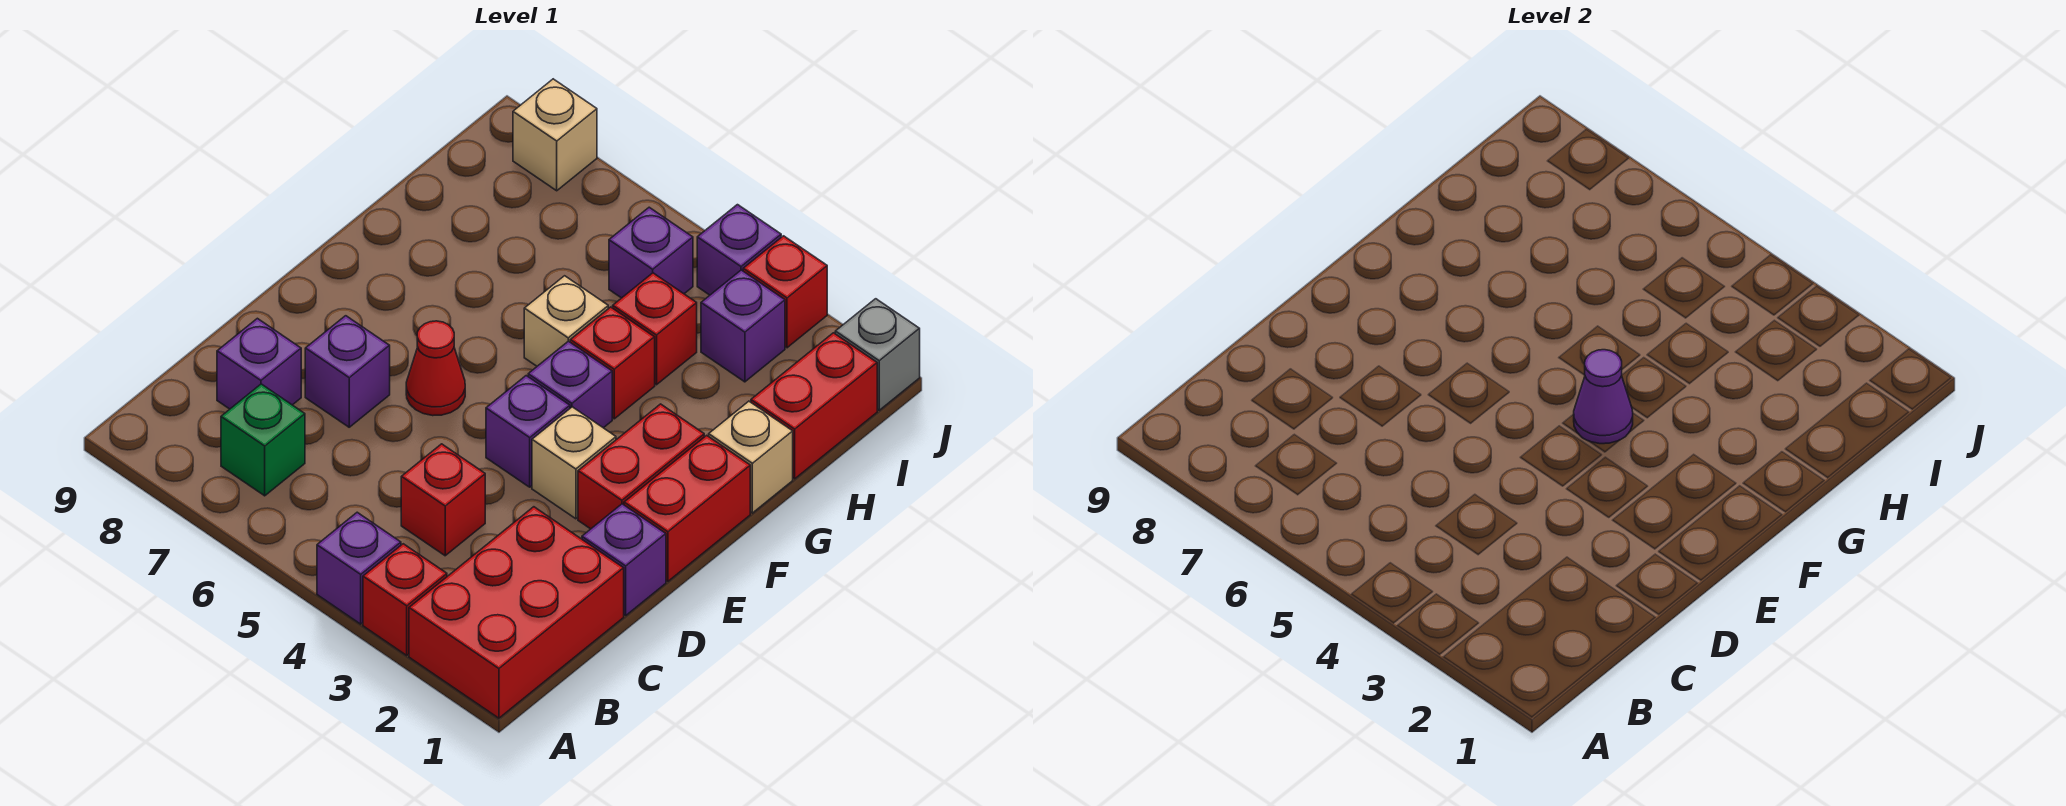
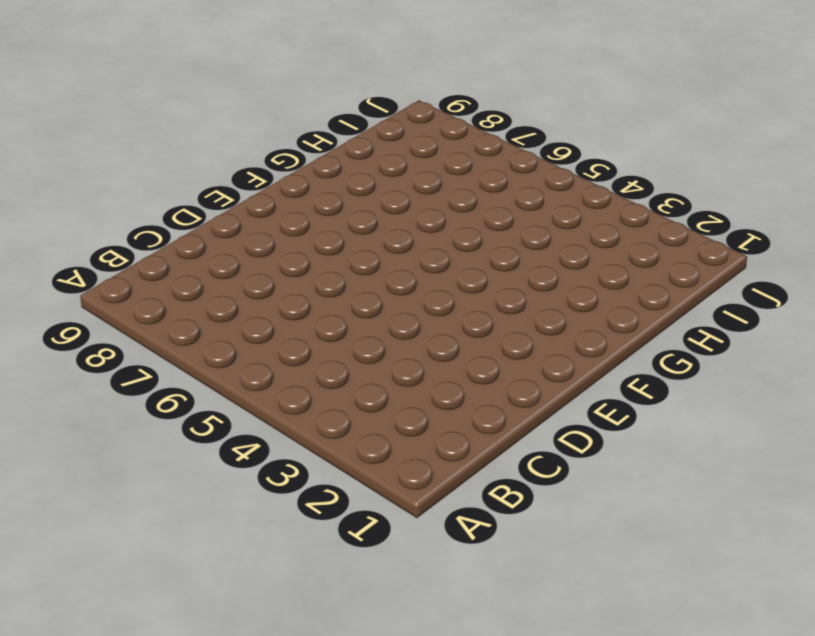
none -> red 2x3 brick [409,507,624,718]
none -> red 1x1 brick [363,544,447,655]
none -> purple 1x1 brick [317,512,401,624]

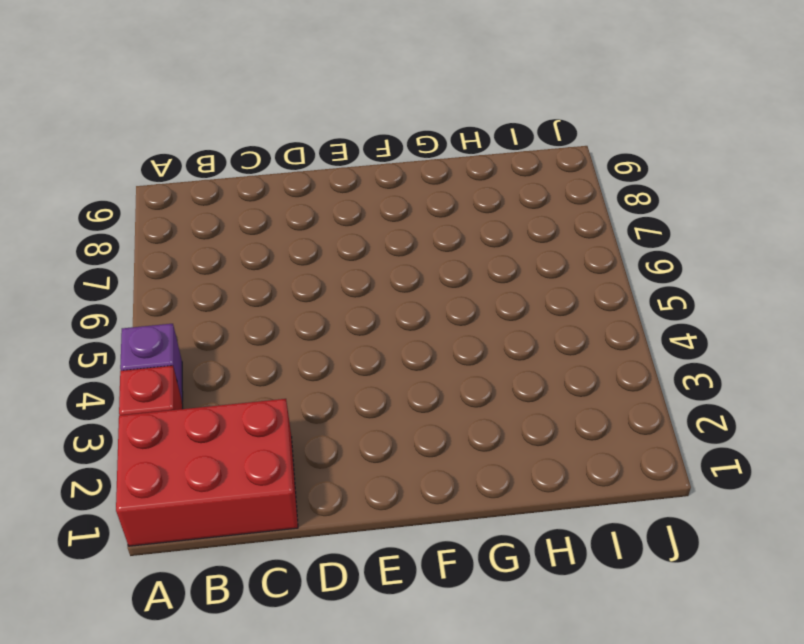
none -> green 1x1 brick [221,384,305,496]
none -> red 1x1 brick [401,444,485,556]
none -> purple 1x1 brick [217,318,301,409]

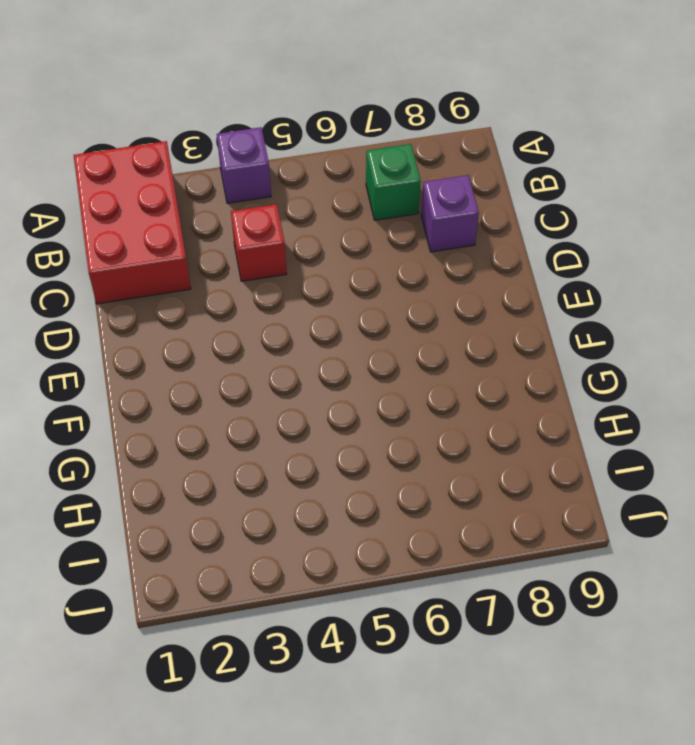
none -> red 1x1 brick [363,544,447,655]
none -> purple 1x1 brick [582,504,666,616]
none -> purple 1x1 brick [305,316,390,427]

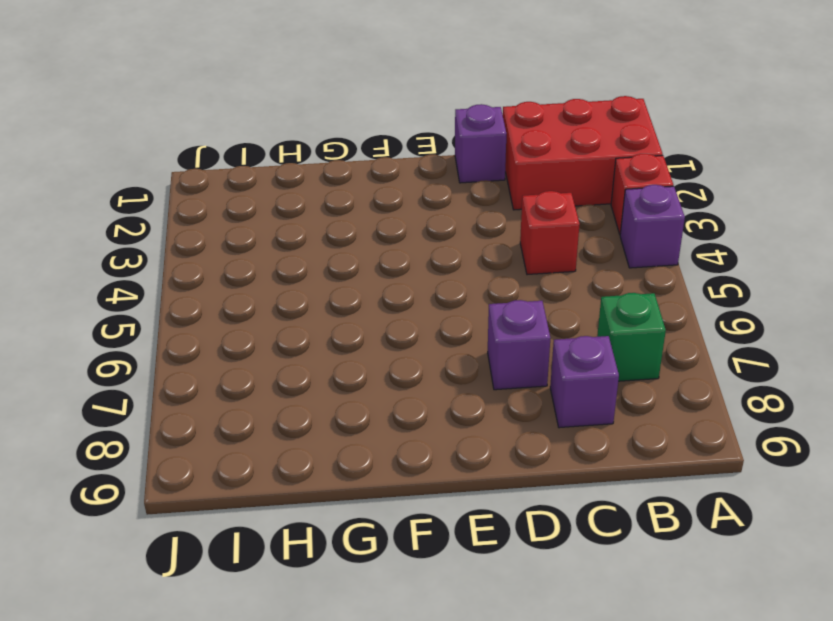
none -> red 1x2 brick [624,435,750,581]
none -> red 1x2 brick [578,404,704,529]
none -> tan 1x1 brick [532,407,616,519]

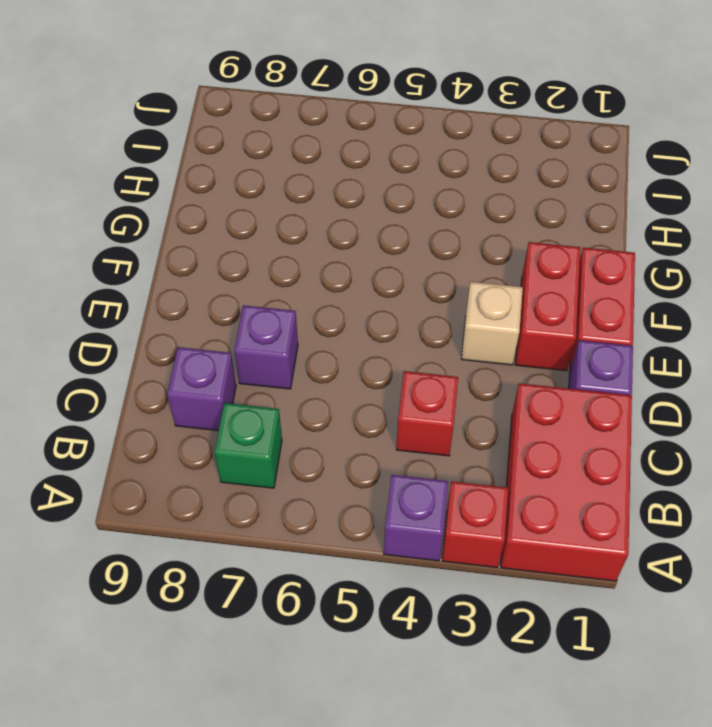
none -> purple 1x1 brick [486,376,570,487]
none -> red 1x1 cone [406,321,465,416]
none -> purple 1x1 brick [528,341,612,428]

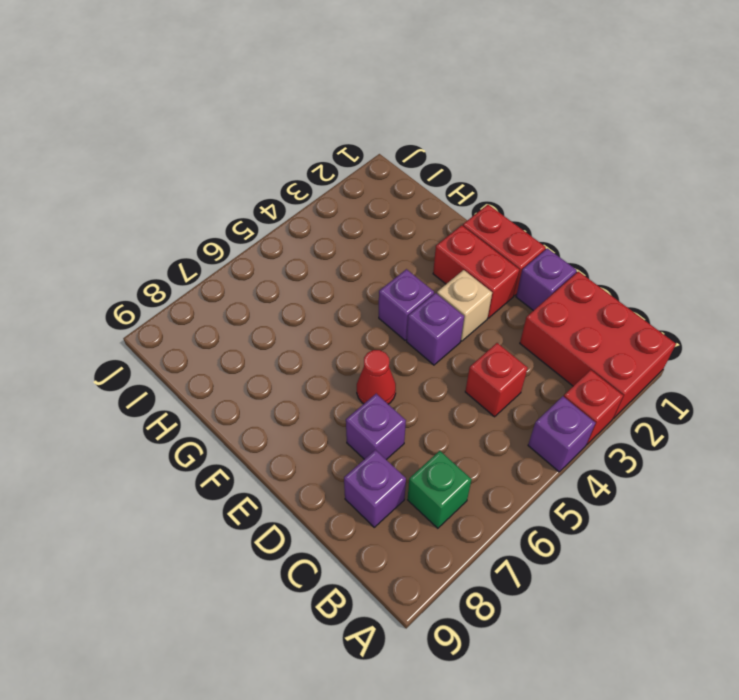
none -> tan 1x1 brick [709,401,793,513]
none -> red 1x1 brick [570,307,655,419]
none -> tan 1x1 brick [524,276,608,366]

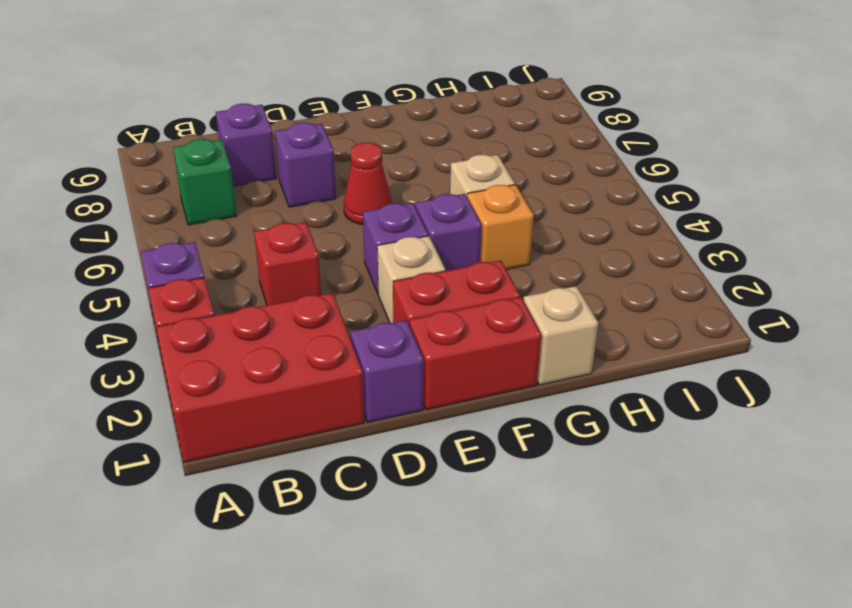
orange 1x1 brick [467,185,534,269] -> red 1x1 brick [570,307,655,419]
none -> red 1x2 brick [751,333,877,479]
none -> red 1x1 brick [613,273,697,385]
none -> purple 1x1 brick [701,270,785,382]

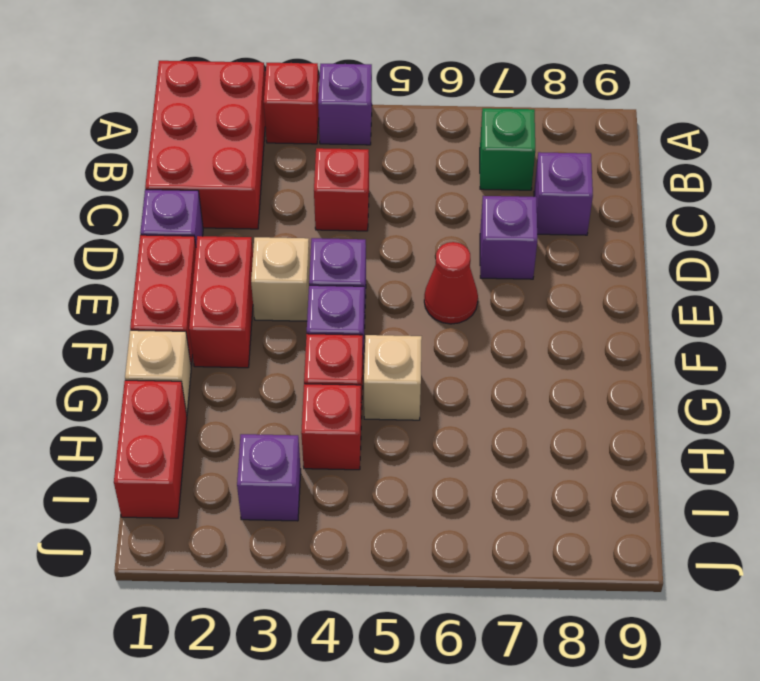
none -> purple 1x1 brick [609,207,693,298]
none -> grey 1x1 brick [835,299,920,410]
none -> red 1x1 brick [743,236,827,348]

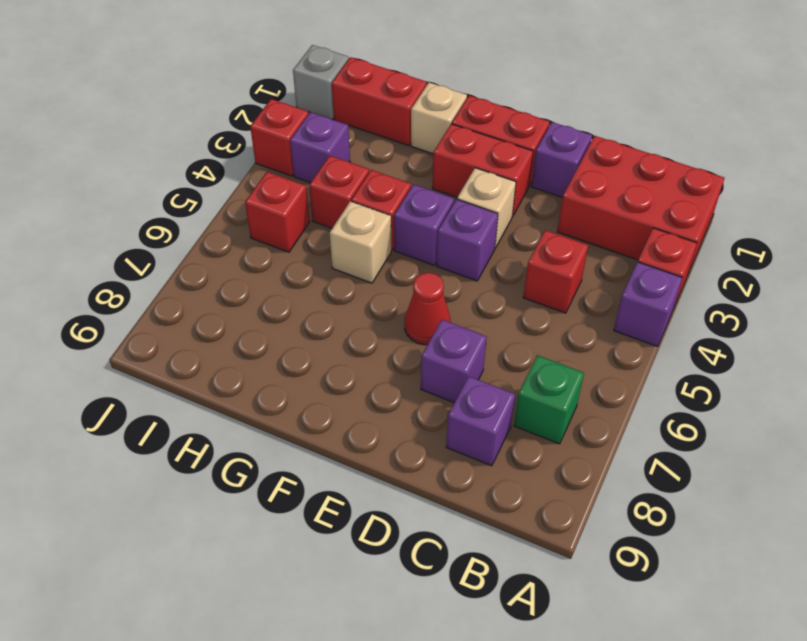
red 1x1 brick [245,172,310,252] -> purple 1x1 brick [609,207,693,298]
none -> purple 1x1 brick [697,205,781,295]
none -> tan 1x1 brick [513,79,597,191]
none -> purple 1x1 cone [1574,350,1633,444]

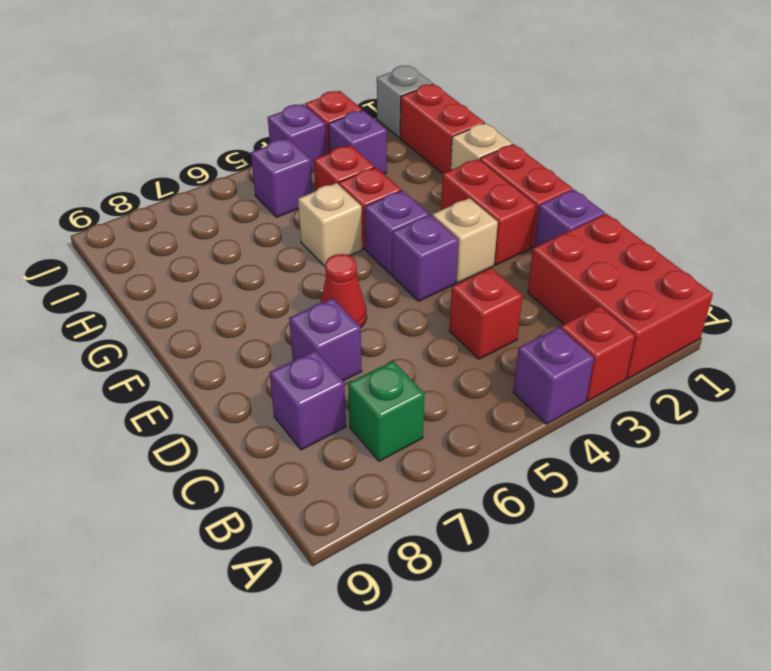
none -> tan 1x1 brick [513,79,597,191]
none -> purple 1x1 cone [1574,350,1633,444]

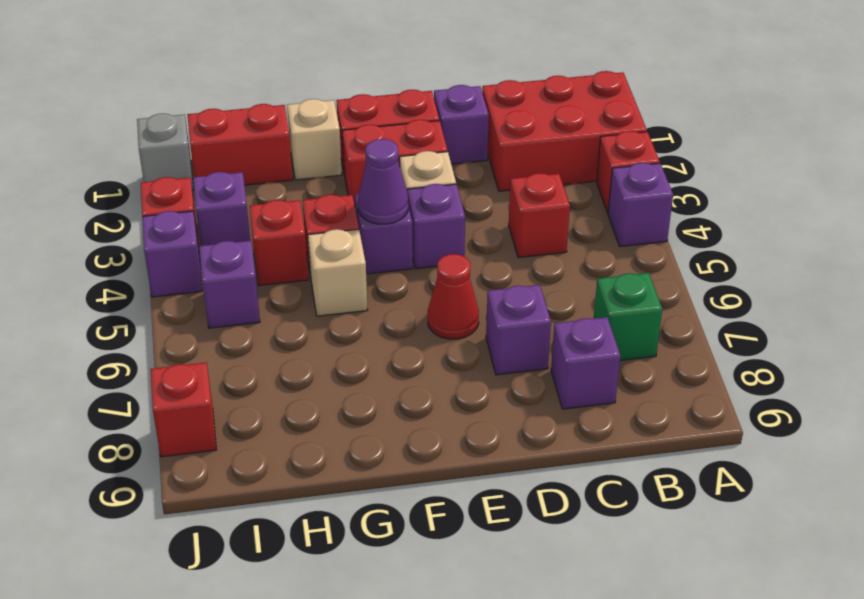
red 1x1 brick [150,363,216,457] -> tan 1x1 brick [513,79,597,191]

